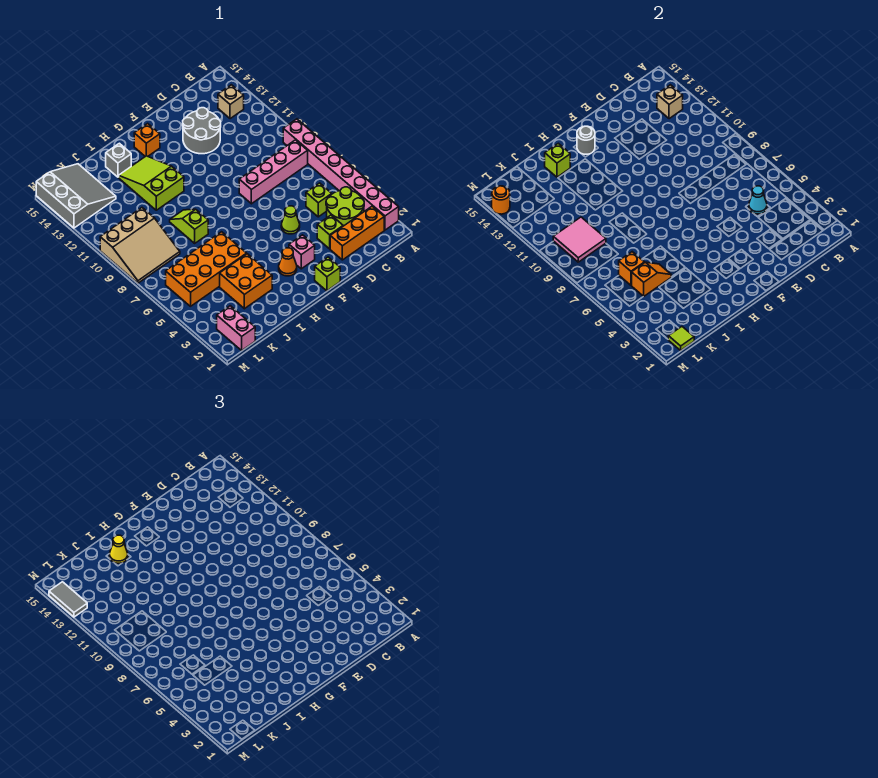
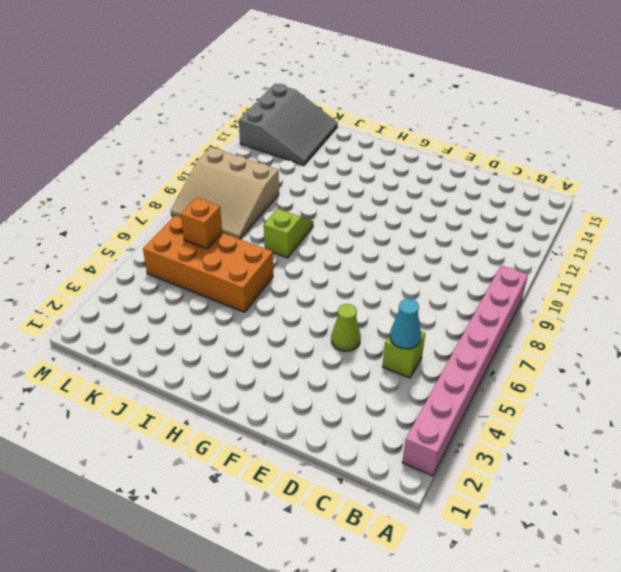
none -> orange 1x3 brick [330,206,384,260]
none -> lime 2x2 round brick [326,187,364,226]
none -> pink 1x4 brick [239,140,308,204]
none -> tan 1x1 brick [218,85,244,119]

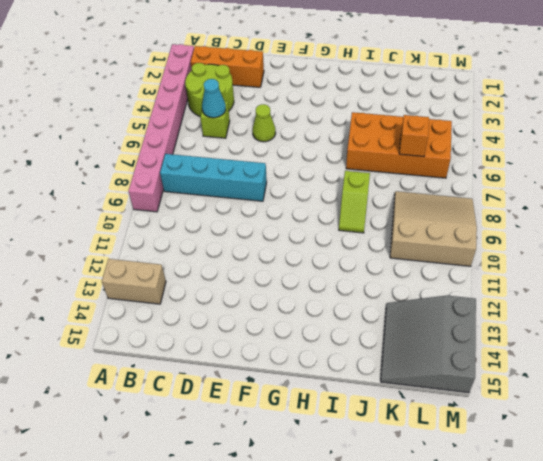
tan 1x2 brick [102,259,166,304] -> tan 1x1 brick [218,85,244,119]
cyan 1x4 brick [160,154,267,201] -> pink 1x4 brick [239,140,308,204]
none -> lime 1x1 brick [317,215,343,249]
none -> grey 2x2 round brick [183,108,221,154]
none -> lime 1x1 brick [315,257,340,291]
none -> pink 1x1 brick [289,235,315,269]

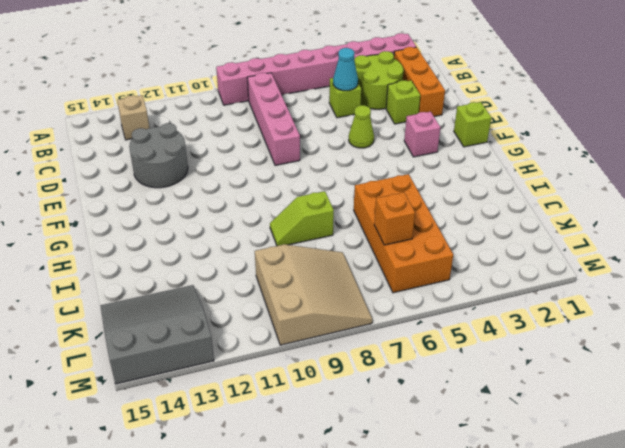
none -> orange 1x1 cone [279,248,297,276]
none -> orange 1x1 brick [134,123,160,156]
none -> lime 2x3 slope [119,156,184,210]
none -> orange 2x2 brick [220,254,272,309]

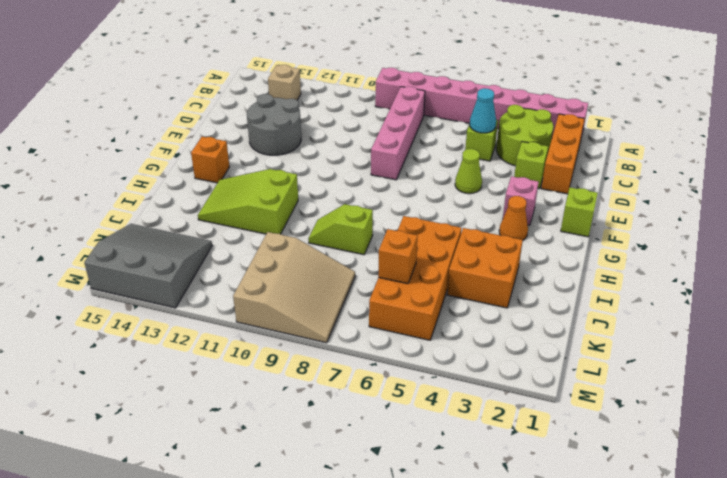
none -> grey 1x1 brick [106,143,131,177]
none -> pink 1x2 brick [217,306,255,350]
none -> tan 1x1 brick [657,85,683,119]
none -> grey 1x1 round brick [577,126,595,154]

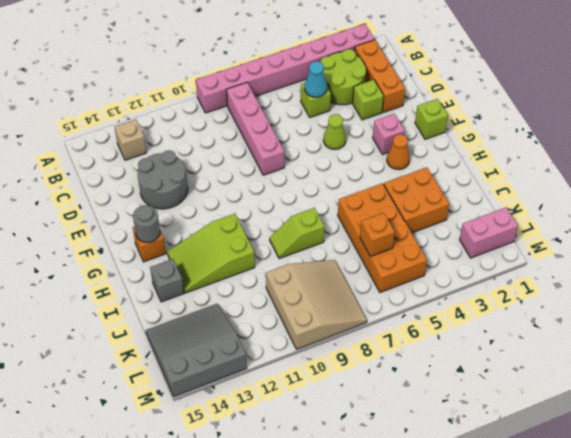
none -> tan 1x1 brick [657,85,683,119]
none -> lime 1x1 brick [545,143,570,177]
none -> orange 1x2 slope [632,262,671,296]
none -> pink 2x2 tile [553,217,606,262]

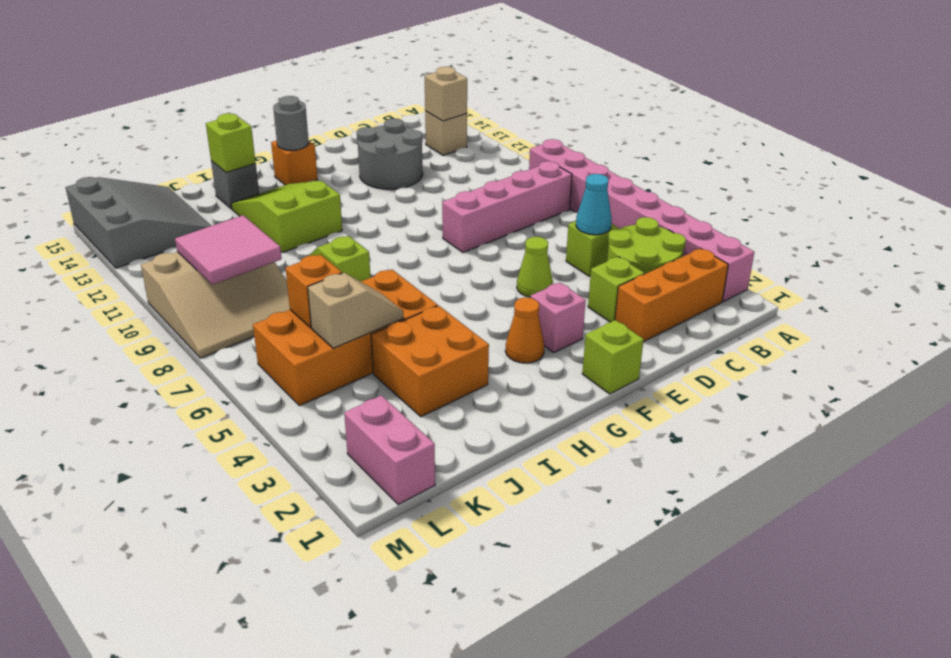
tan 1x2 slope [308,273,403,348] -> orange 1x2 slope [632,262,671,296]
none -> lime 1x1 tile [668,327,694,350]
none -> orange 1x1 round brick [492,186,510,214]
none -> yellow 1x1 cone [110,535,128,563]
none -> grey 1x2 tile [49,582,87,617]

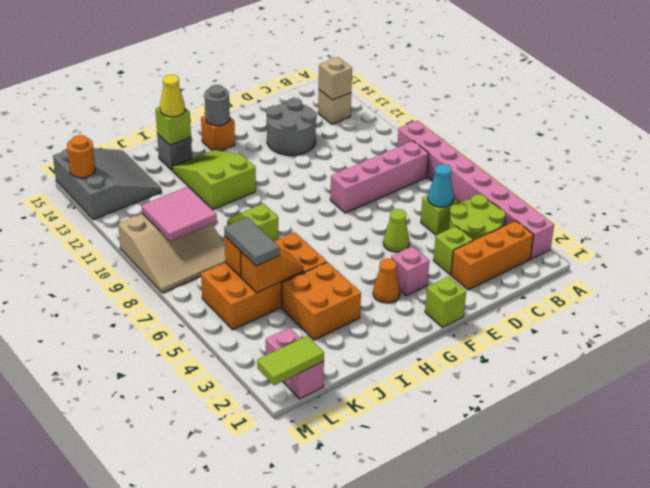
grey 1x2 tile [224,217,280,266] -> grey 1x2 tile moved to [49,582,87,617]
lime 1x2 tile [257,336,324,385] -> lime 1x1 tile [668,327,694,350]

